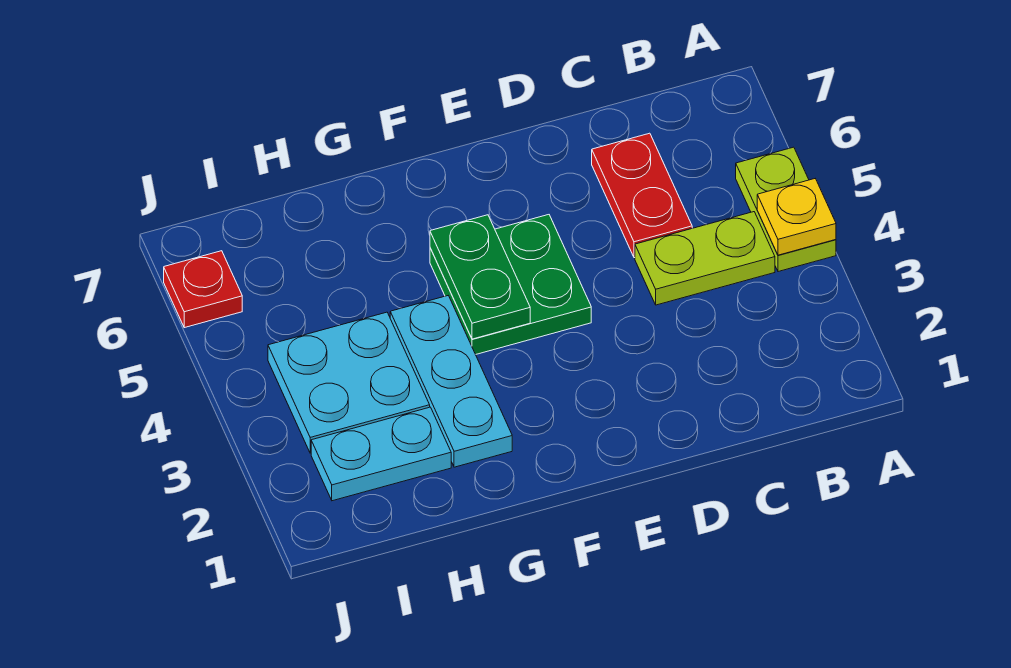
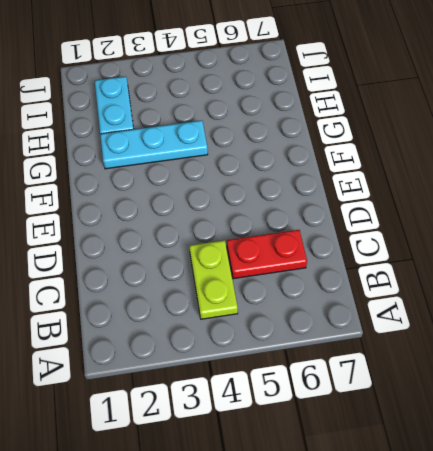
none -> lime 1x2 plate [736,147,836,272]
none -> green 2x2 plate [430,215,591,355]

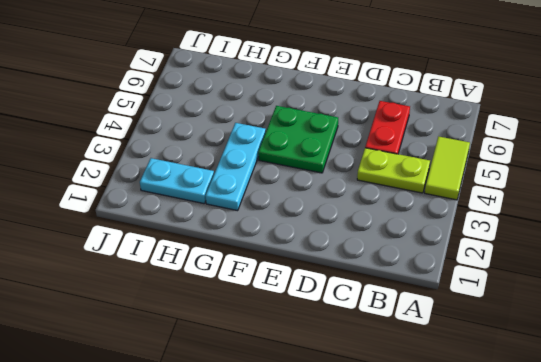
lime 1x2 tile [425,136,470,200] -> lime 1x2 plate [736,147,836,272]
none -> cyan 2x2 plate [268,312,430,453]
none -> red 1x1 plate [164,251,242,328]

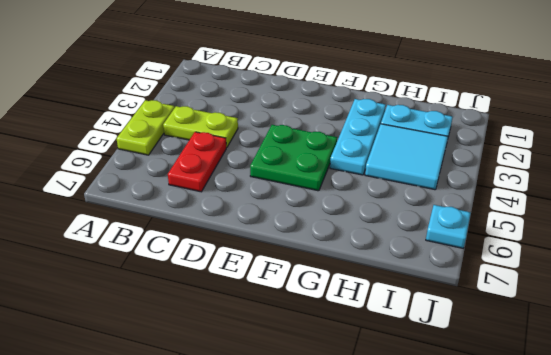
cyan 2x2 tile [365,124,448,190] -> cyan 2x2 plate [268,312,430,453]
cyan 1x1 plate [426,205,471,248] -> red 1x1 plate [164,251,242,328]
none -> yellow 1x1 plate [757,179,836,255]
none -> green 1x2 plate [430,215,530,339]

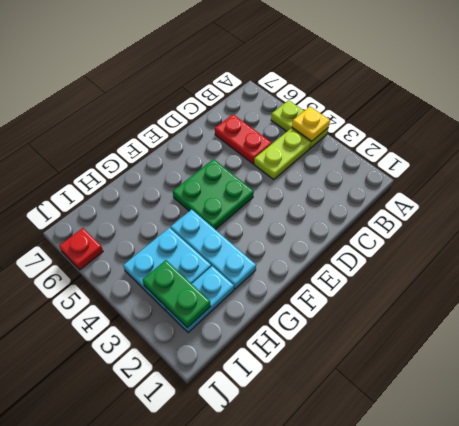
green 1x2 plate [143,260,211,328] -> green 1x2 plate moved to [430,215,530,339]

